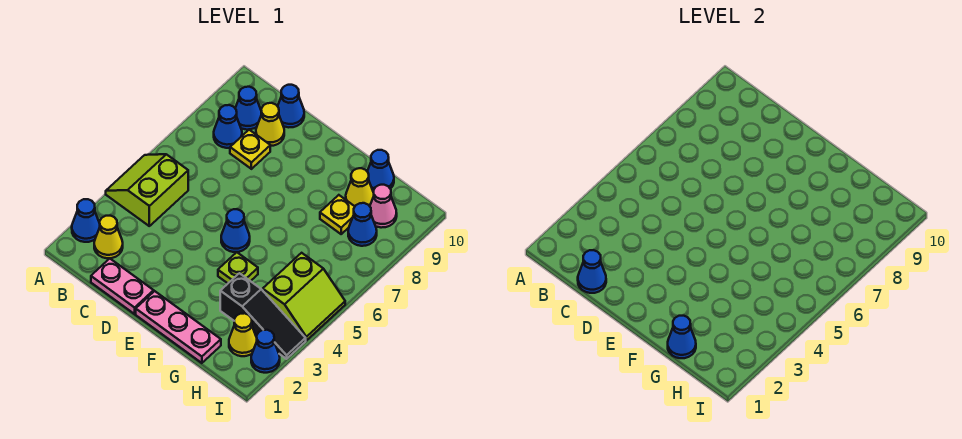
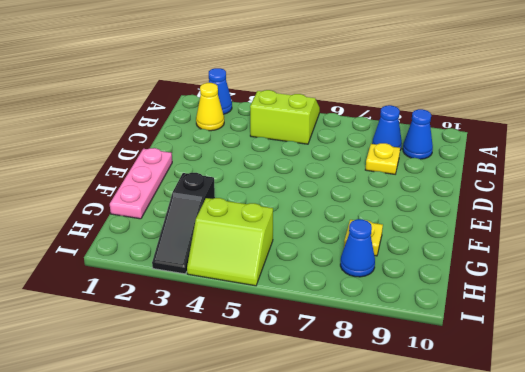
none -> pink 1x2 plate [91,259,154,314]
none -> yellow 1x1 cone [256,103,284,146]
none -> blue 1x1 cone [278,85,304,127]

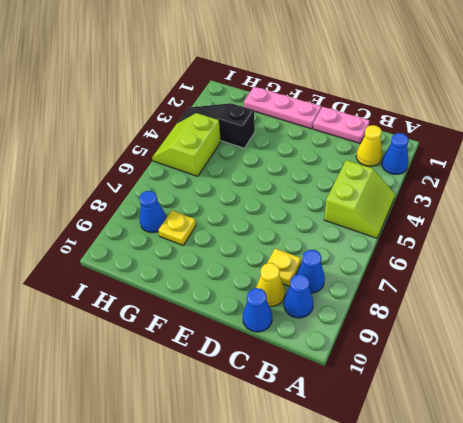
none -> blue 1x1 cone [221,209,250,252]
none -> lime 1x1 plate [218,252,258,283]
none -> yellow 1x1 cone [346,168,374,206]

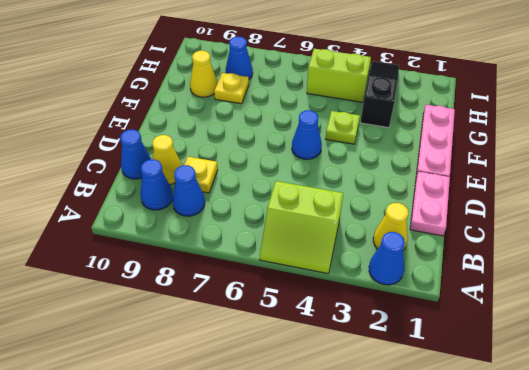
none -> blue 1x1 cone [367,150,394,192]
none -> yellow 1x1 cone [229,313,257,356]
none -> pink 1x1 cone [370,185,397,228]

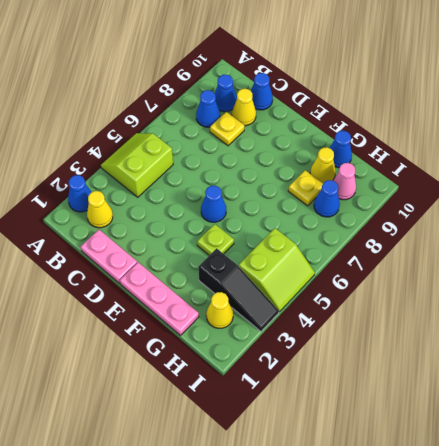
none -> blue 1x1 cone [251,330,280,373]
none -> blue 1x1 cone [578,250,606,293]
none -> blue 1x1 cone [668,316,696,358]

